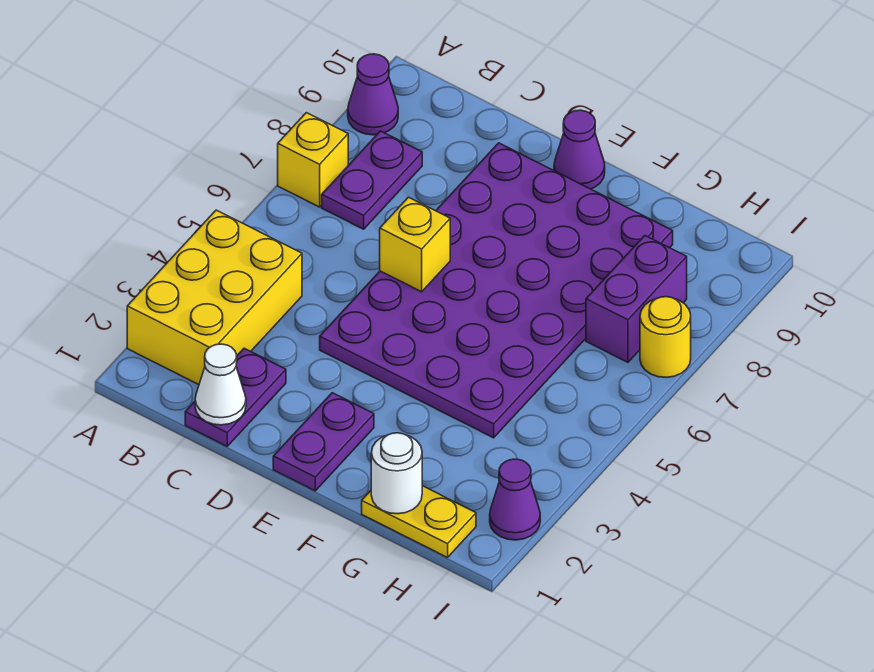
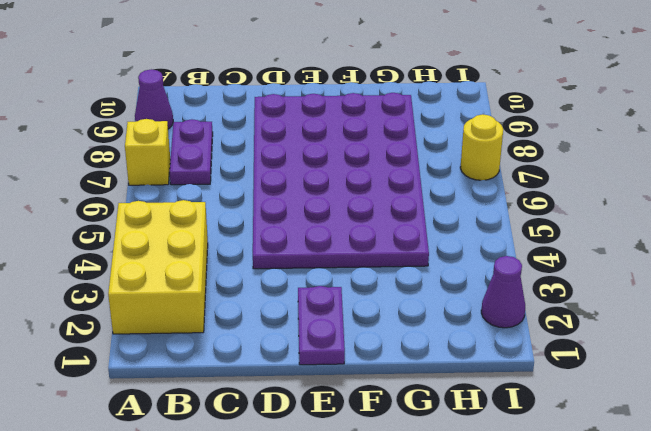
none -> purple 1x2 plate [185,348,286,446]
none -> purple 1x1 cone [554,110,605,189]
none -> yellow 1x2 plate [362,486,476,558]

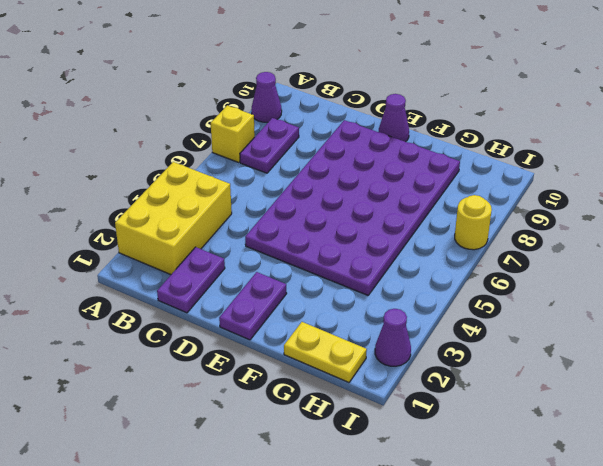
none -> purple 1x2 brick [586,236,687,362]
none -> white 1x1 cone [195,344,246,425]
none -> yellow 1x1 brick [380,197,450,292]

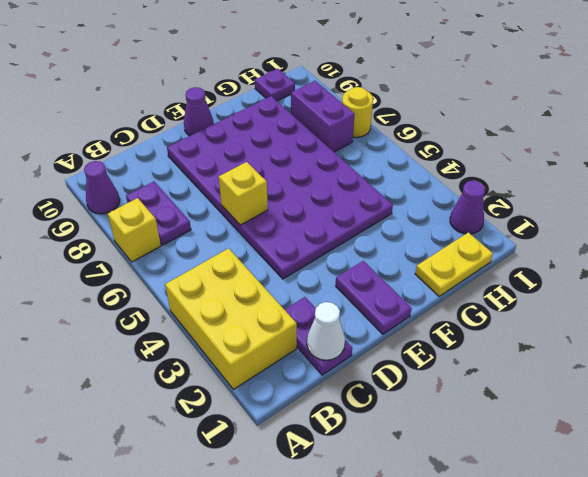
purple 1x1 plate [255,69,295,101] -> none
none -> white 1x1 round brick [371,433,422,514]

